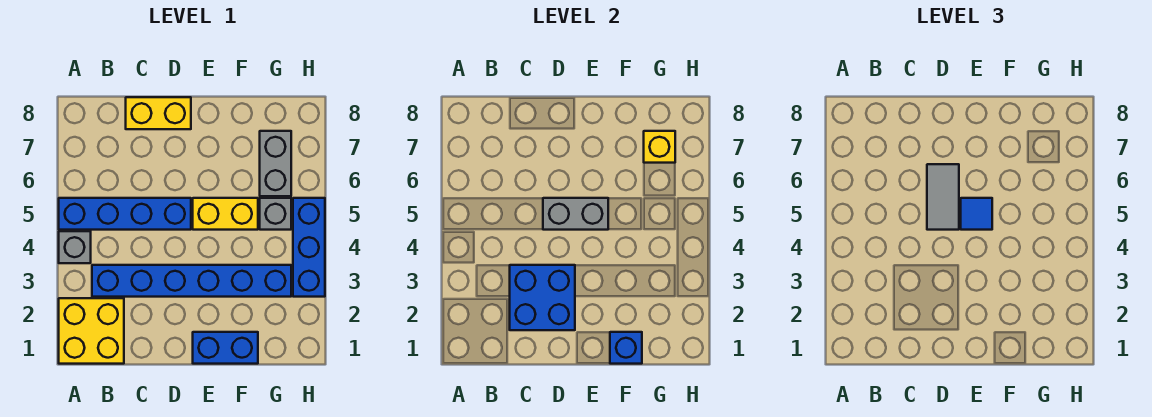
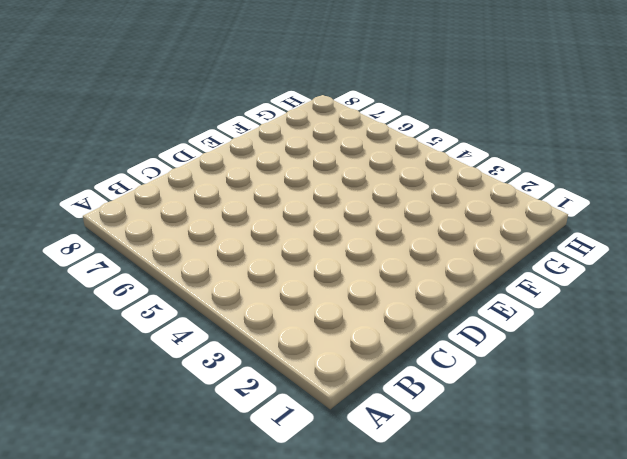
none -> yellow 2x2 brick [59,298,124,364]
none -> grey 1x1 brick [59,231,91,263]
none -> blue 1x4 brick [59,198,191,230]

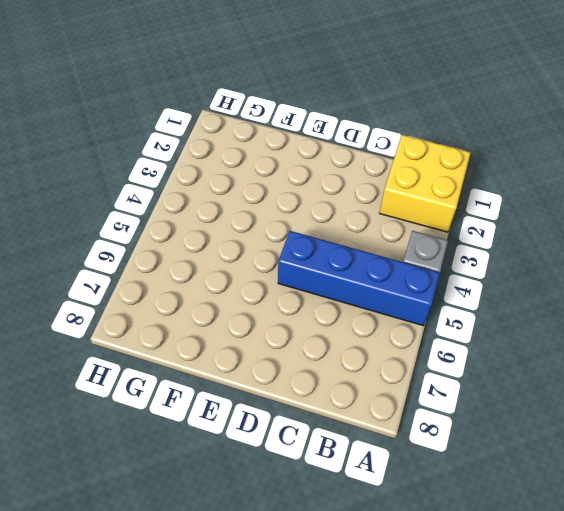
none -> blue 1x6 brick [92,265,291,297]
none -> yellow 1x2 brick [126,97,191,129]
none -> blue 1x2 brick [193,332,258,364]

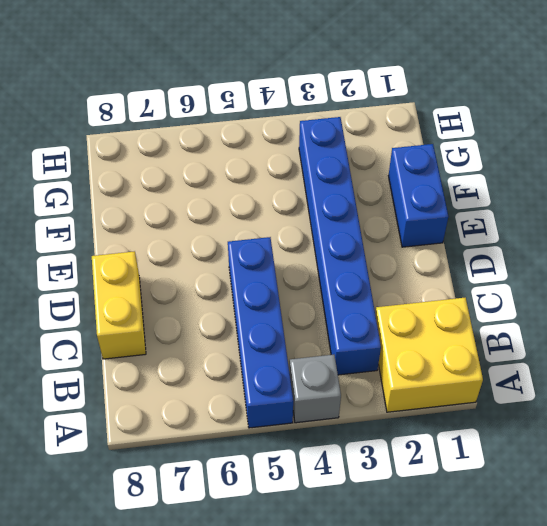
none -> yellow 1x2 brick [193,198,258,230]
none -> grey 1x1 brick [260,198,291,230]
none -> grey 1x2 brick [260,131,291,196]

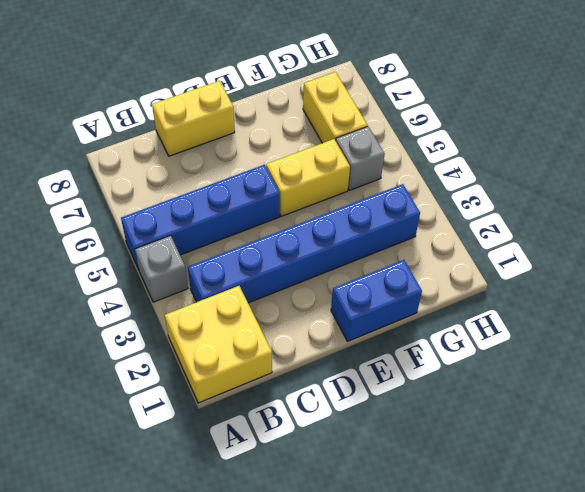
yellow 1x2 brick [303,72,367,143] -> grey 1x2 brick [260,131,291,196]
none -> blue 1x3 brick [293,198,325,297]
none -> blue 2x2 brick [510,265,575,330]
none -> grey 1x2 brick [543,198,608,230]

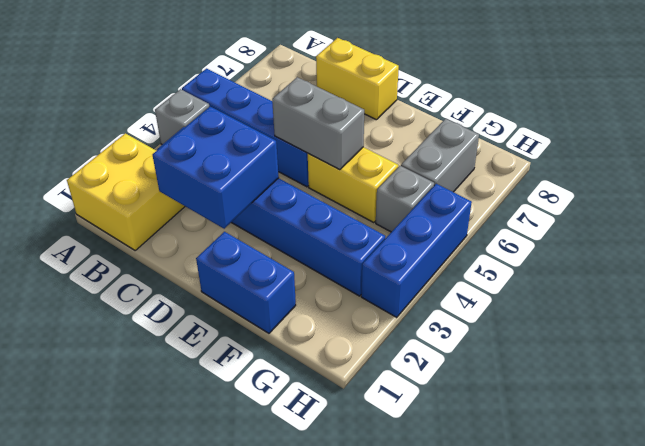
none -> blue 1x1 brick [610,332,642,364]
none -> yellow 1x1 brick [644,131,675,163]
none -> grey 1x2 tile [927,164,959,230]

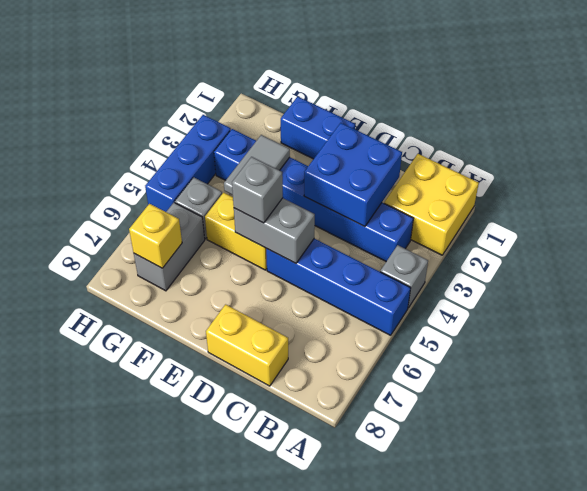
grey 1x1 brick [232,157,283,223] -> blue 1x1 tile [961,198,992,230]
grey 1x2 tile [224,135,290,195] -> grey 1x2 tile moved to [927,164,959,230]
none -> blue 1x1 brick [610,332,642,364]

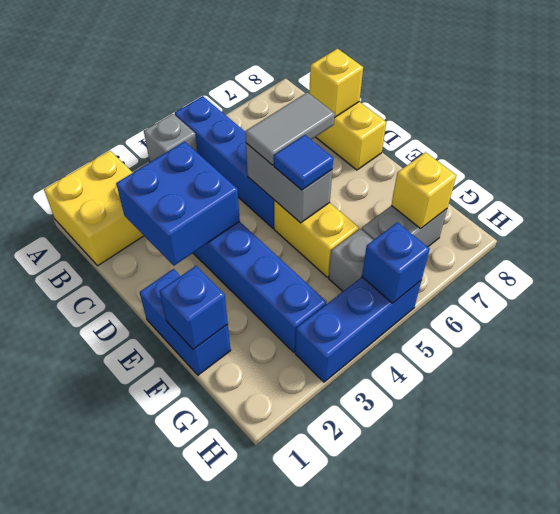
yellow 1x1 brick [309,49,363,118] -> none
blue 1x1 brick [362,222,430,303] -> none

